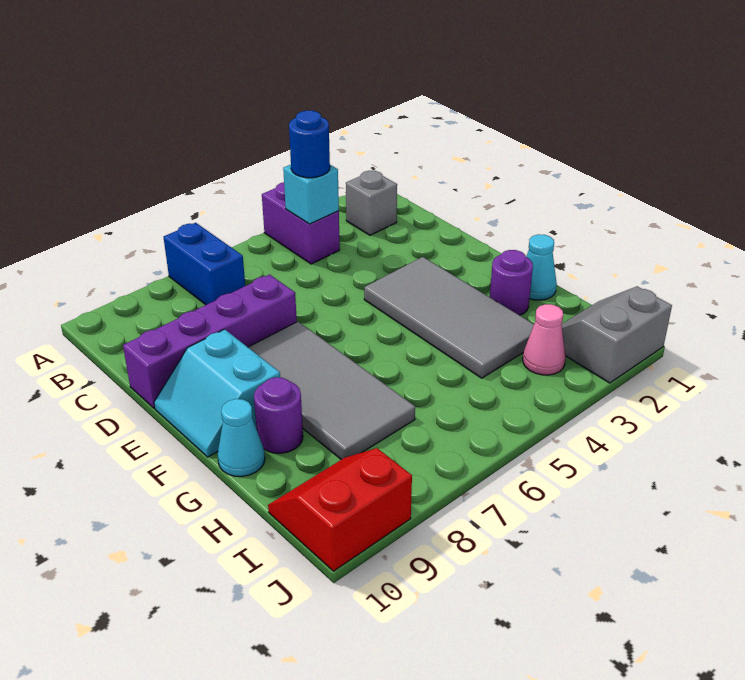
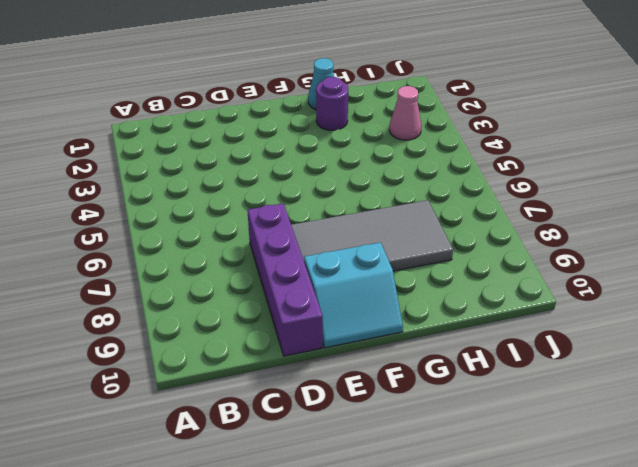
none -> purple 1x2 brick [262,182,340,264]
none -> blue 1x2 brick [164,223,245,305]
none -> grey 1x1 brick [346,171,397,235]

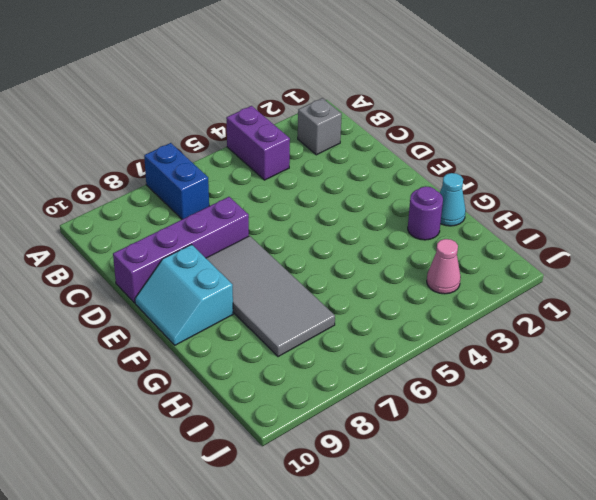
none -> grey 2x4 tile [364,257,534,378]
none -> purple 1x1 round brick [254,377,303,453]
none -> cyan 1x1 cone [218,399,265,476]

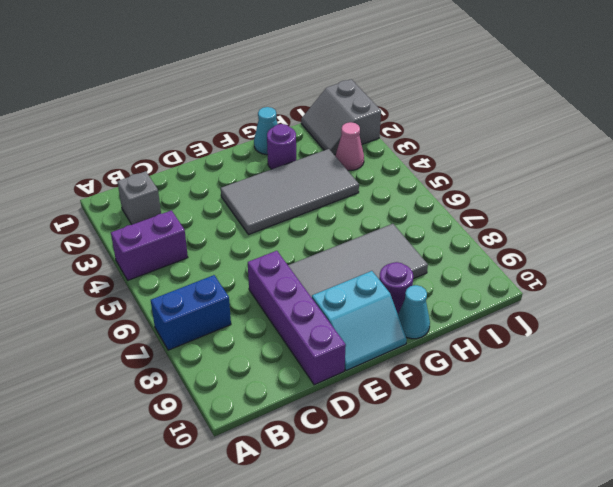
none -> red 2x2 slope [268,448,412,571]
none -> cyan 1x1 brick [283,165,339,224]
none -> blue 1x1 round brick [289,110,330,178]

